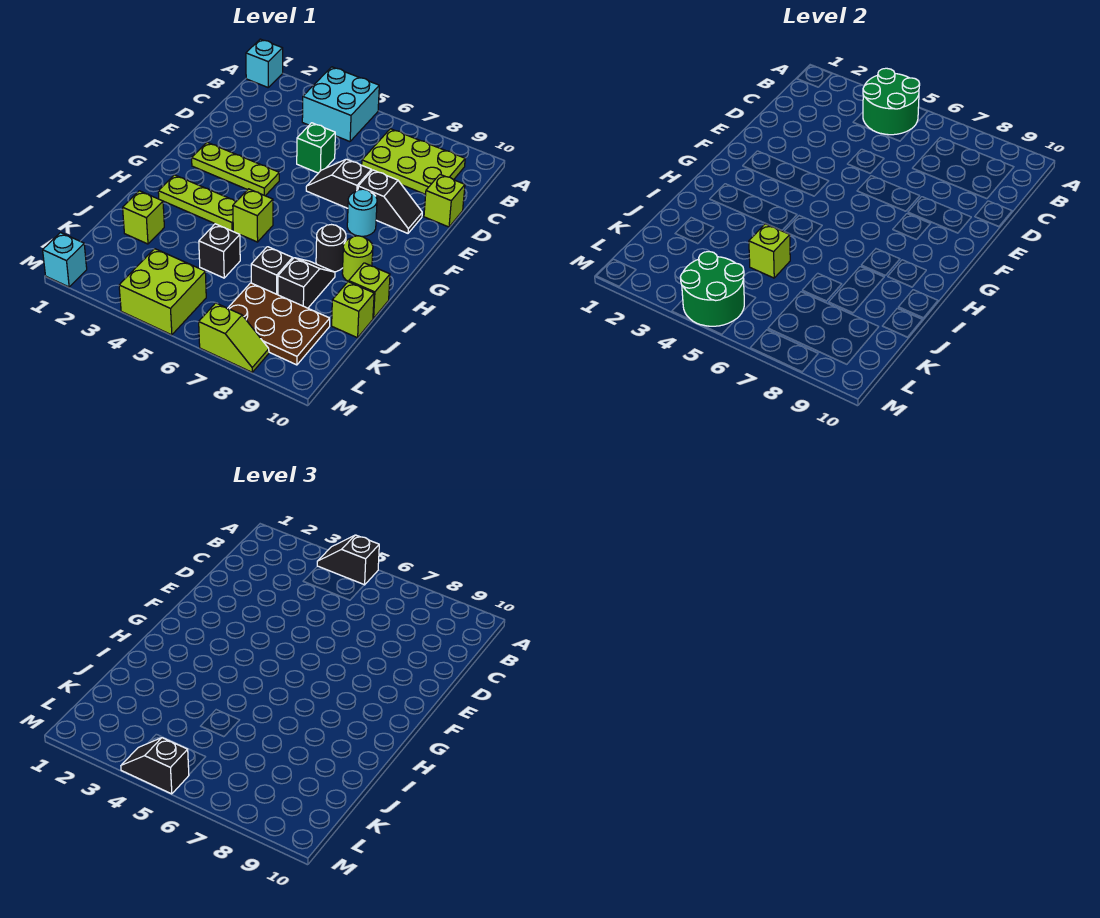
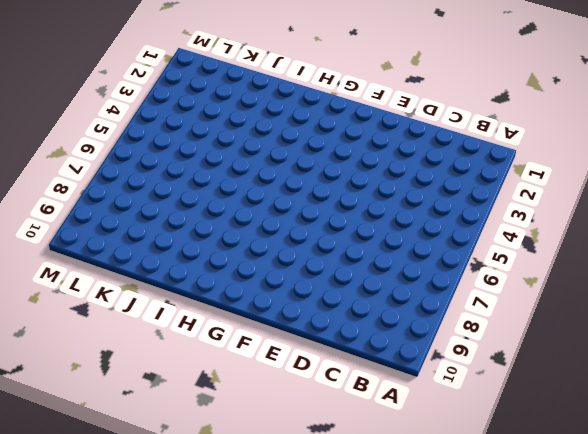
none -> cyan 1x1 brick [246,39,283,87]
none -> cyan 2x2 brick [302,67,379,142]
none -> lime 2x3 plate [362,129,465,195]

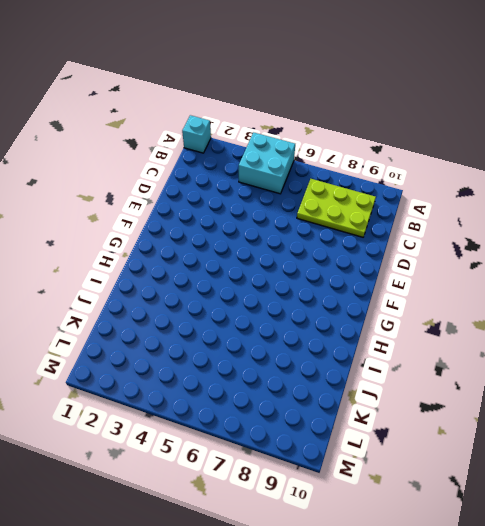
none -> green 1x1 brick [297,123,335,173]
none -> lime 1x1 brick [424,175,465,227]
none -> black 1x2 slope [306,159,371,208]

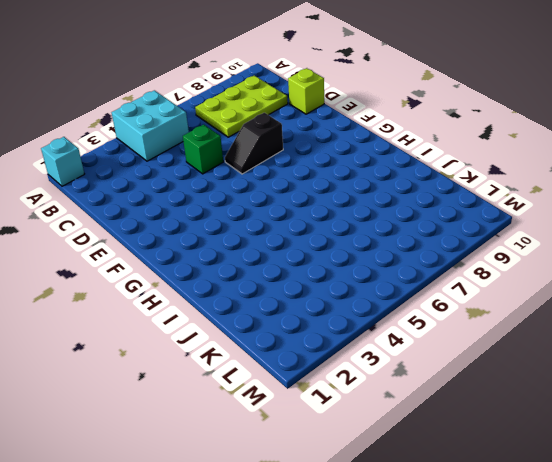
none -> black 1x2 slope [358,170,422,233]
none -> lime 1x3 plate [192,142,279,196]
none -> cyan 1x1 round brick [347,189,377,236]

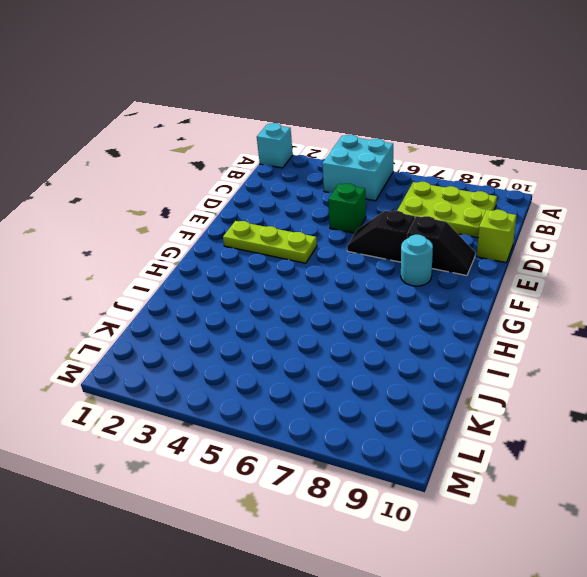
none -> lime 1x3 plate [158,175,236,231]
none -> lime 1x1 brick [233,189,273,242]
none -> black 1x1 round brick [316,225,346,272]

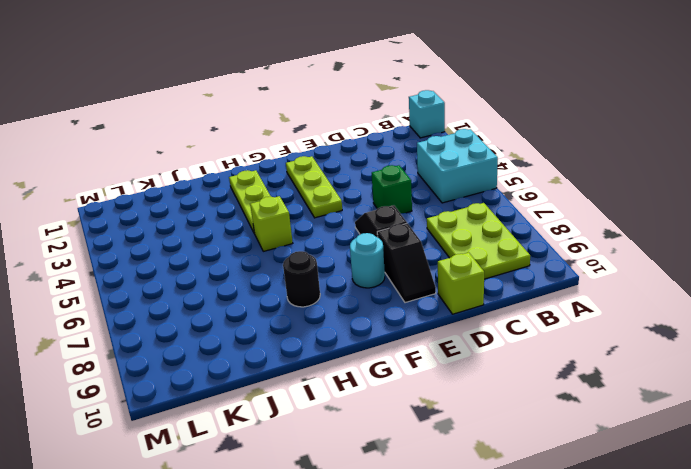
none -> lime 1x1 round brick [342,236,373,282]
none -> black 1x2 slope [278,258,335,308]
none -> lime 1x1 brick [349,263,390,318]

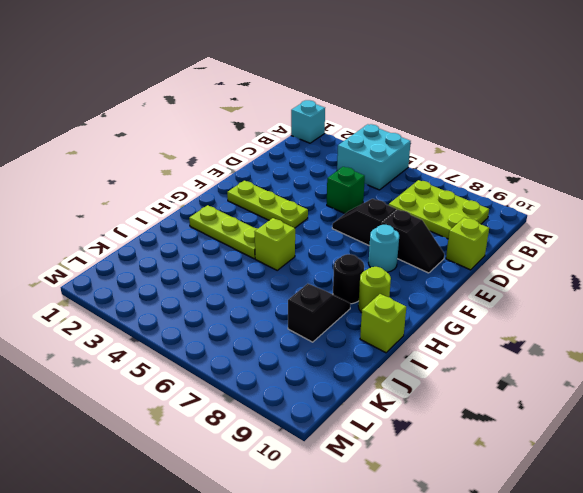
none -> lime 1x1 brick [123,191,164,244]
none -> black 1x1 brick [199,224,240,278]
none -> black 1x1 brick [251,247,293,295]

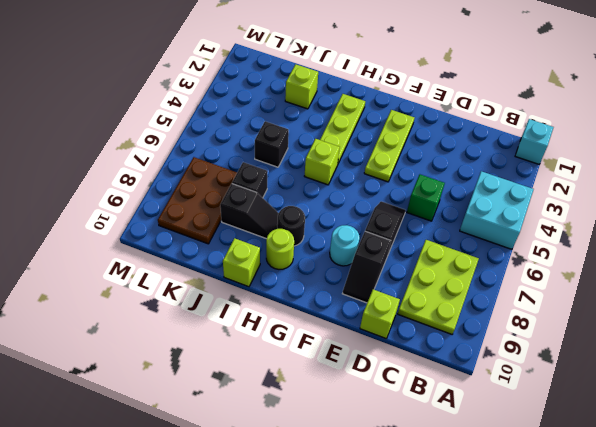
none -> lime 1x1 brick [332,282,374,338]
none -> lime 2x2 brick [119,249,206,335]
none -> cyan 1x1 brick [43,233,87,287]

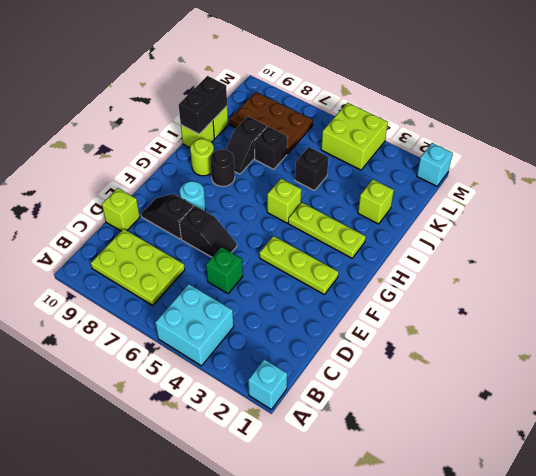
black 1x2 brick [179,76,227,134] -> none
none -> lime 1x2 slope [199,303,269,372]
none -> green 2x2 round brick [863,68,920,135]
none -> lime 1x1 brick [749,224,790,278]

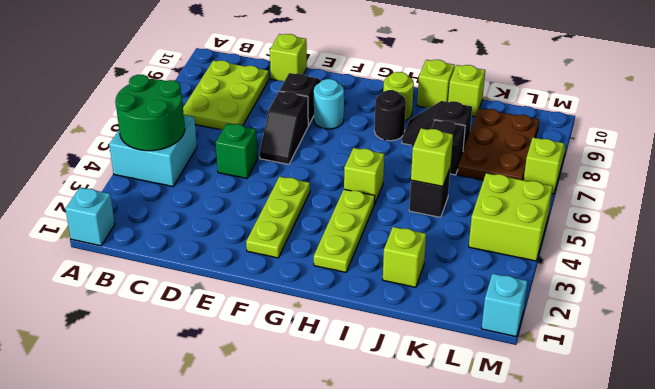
none -> green 2x2 round brick [680,252,744,326]
none -> black 1x2 slope [317,535,379,585]
none -> black 1x2 slope [121,738,189,794]

